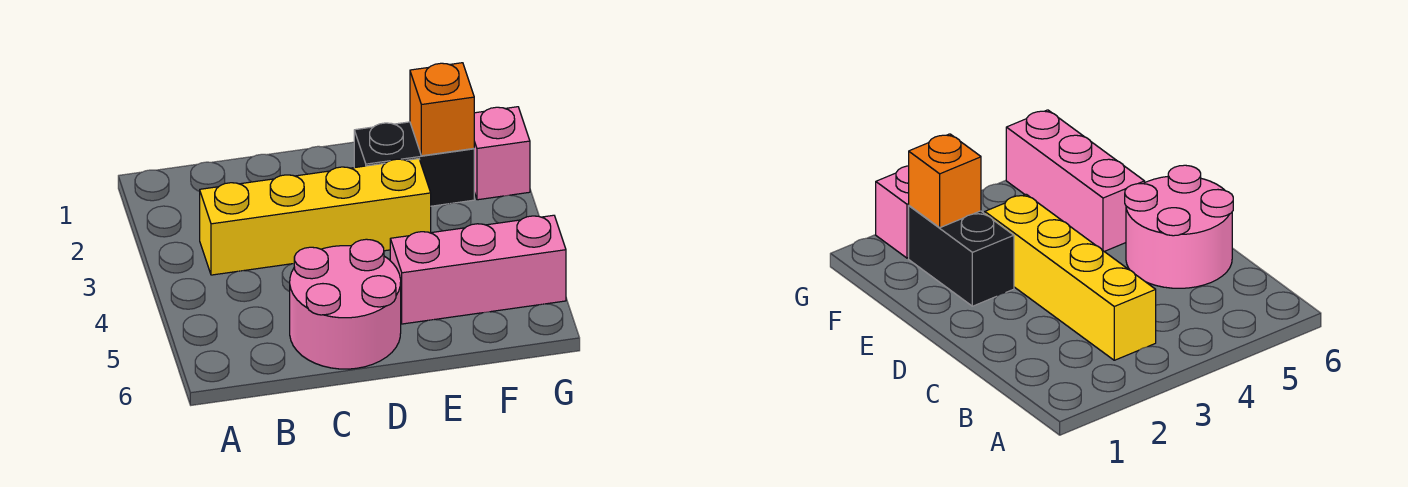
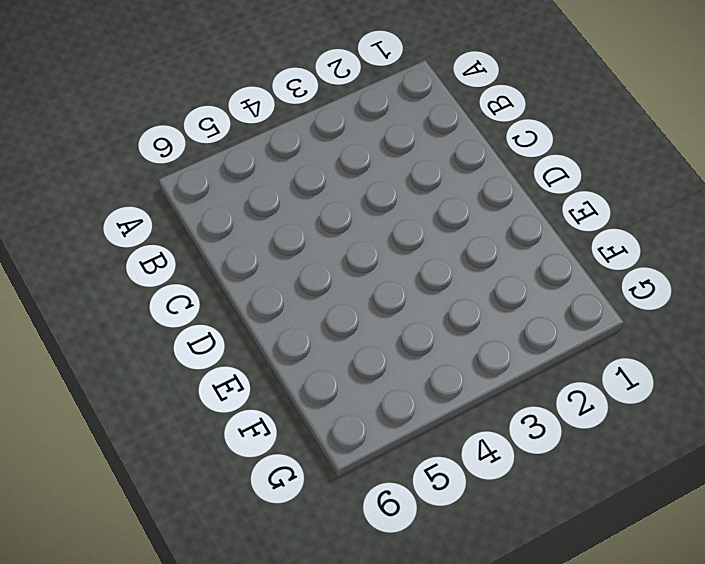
none -> yellow 1x4 brick [200,159,431,275]
none -> pink 2x2 round brick [290,239,401,369]

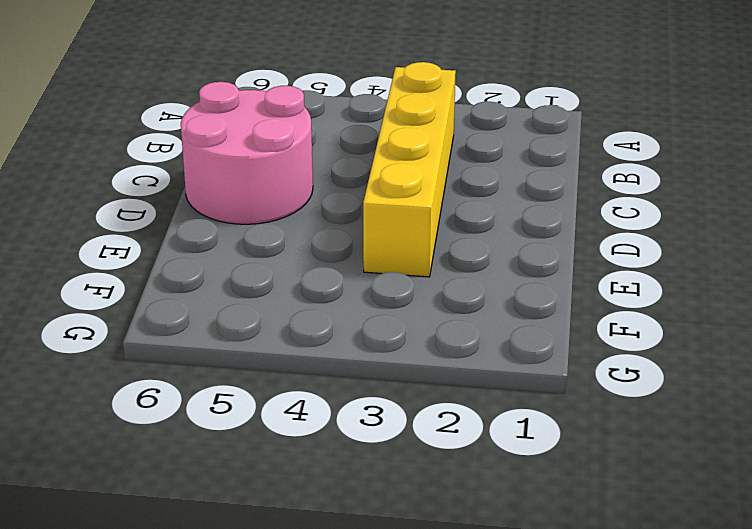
none -> black 1x2 brick [354,122,474,206]
none -> pink 1x3 brick [390,215,566,324]

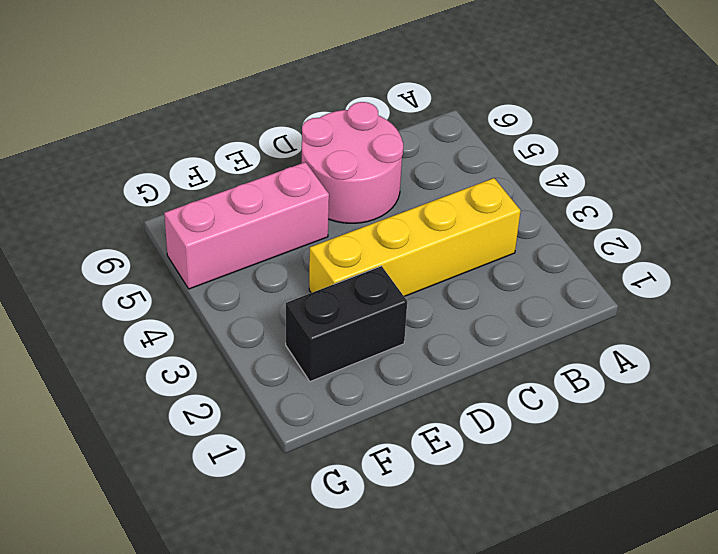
none -> pink 1x1 brick [474,107,530,200]
none -> orange 1x1 brick [410,63,474,156]

